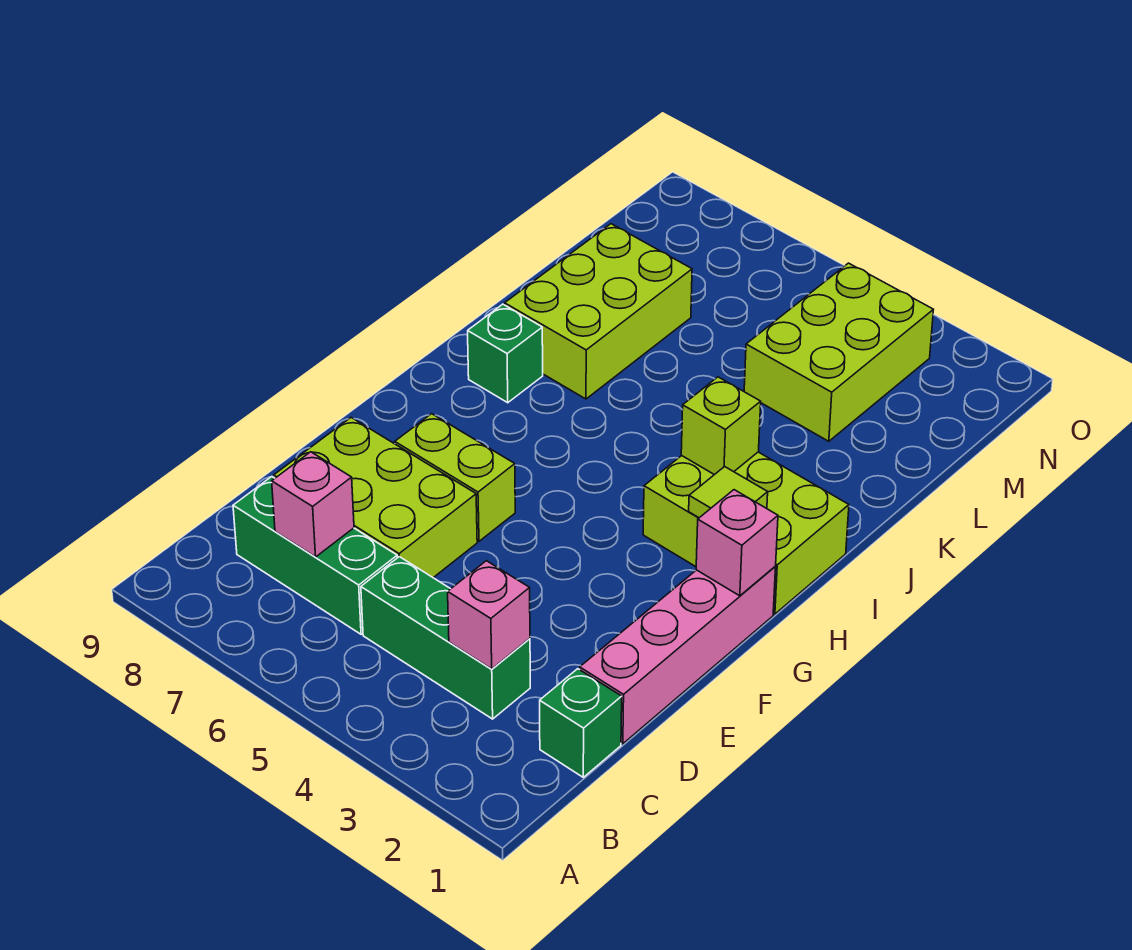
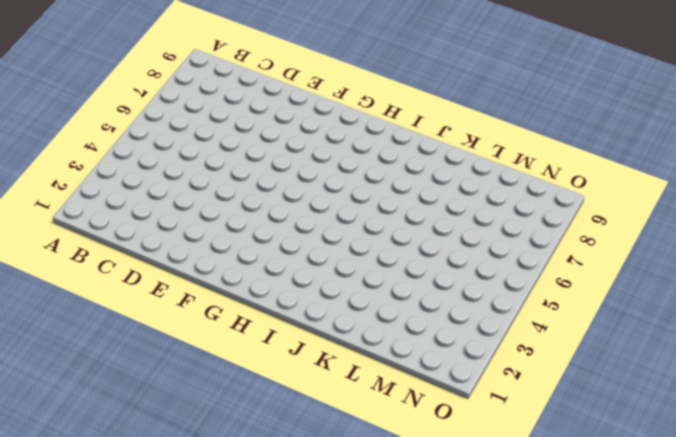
none -> green 1x1 brick [540,669,622,777]
none -> green 1x3 brick [361,557,530,719]
none -> green 1x3 brick [233,477,397,634]

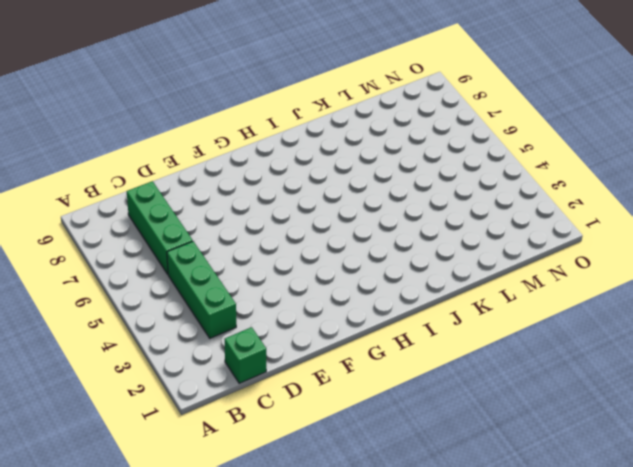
none -> pink 1x4 brick [580,567,776,744]
none -> lime 2x3 brick [274,418,477,578]
none -> lime 1x2 brick [395,414,515,541]

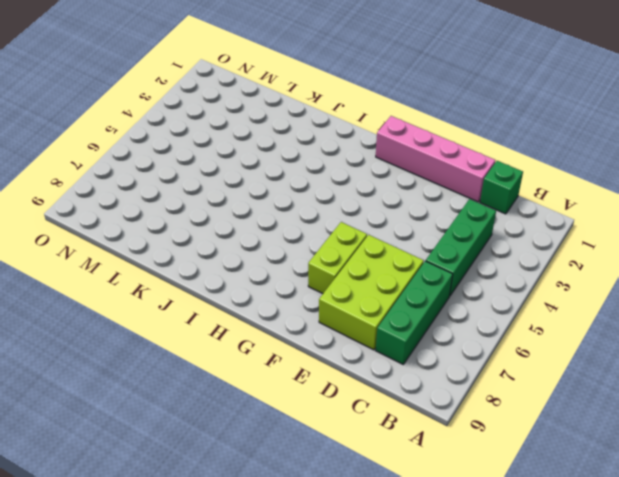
none -> lime 2x3 brick [643,452,849,614]
none -> green 1x1 brick [468,304,543,403]
none -> lime 2x3 brick [505,224,692,399]

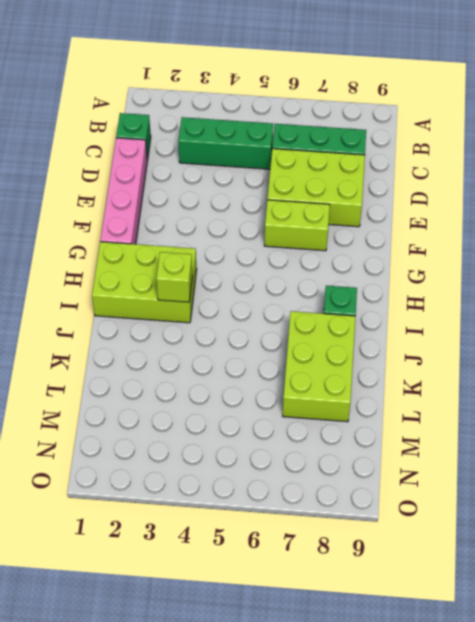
none -> lime 2x3 brick [744,263,933,441]
none -> pink 1x1 brick [448,561,530,669]
none -> pink 1x1 brick [272,452,354,557]

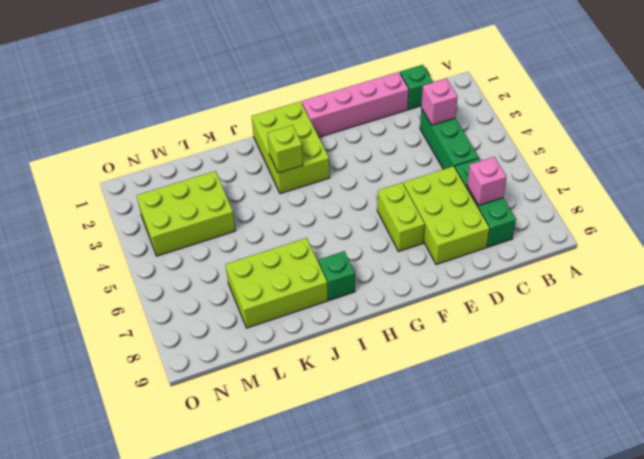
none -> pink 1x1 brick [696,490,778,596]
none -> lime 1x1 tile [689,467,768,518]

